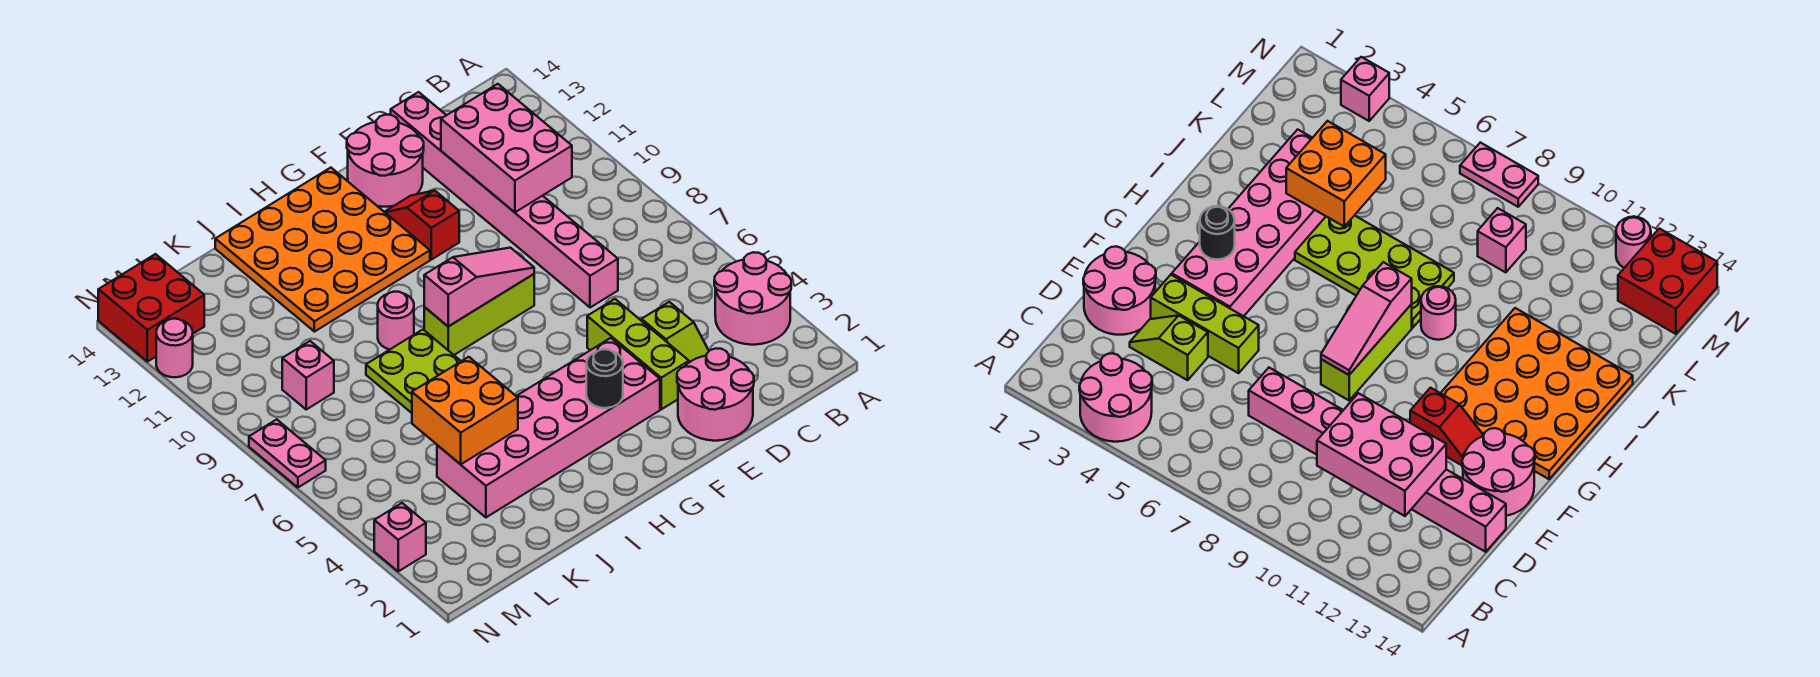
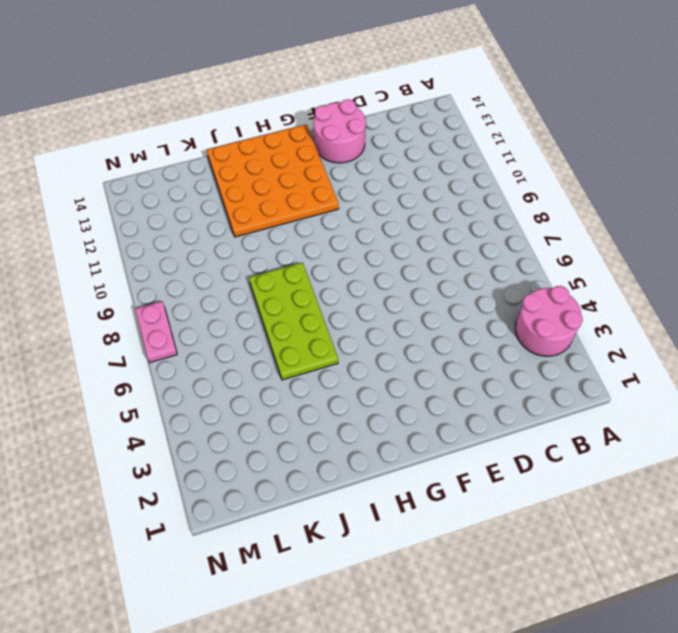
none -> pink 2x2 round brick [677,348,754,441]
none -> lime 1x2 slope [642,302,709,362]
none -> pink 1x8 brick [391,92,618,308]

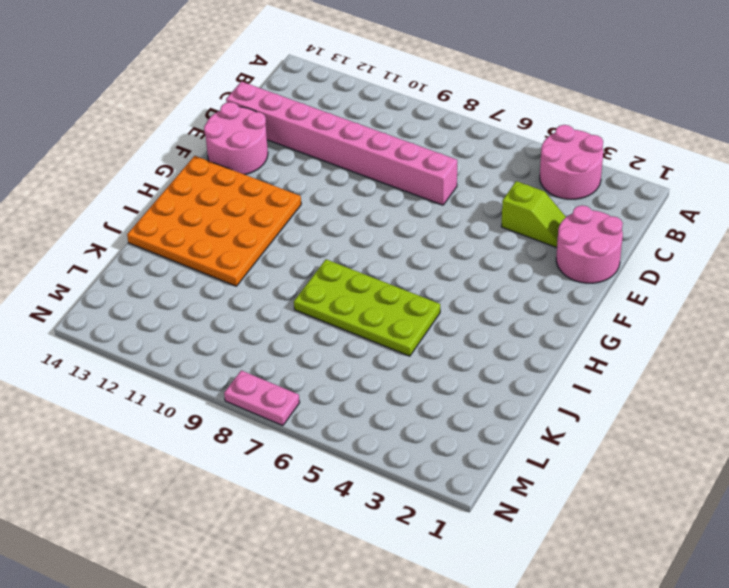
none -> lime 1x3 brick [587,299,689,409]
none -> pink 2x6 brick [437,338,660,517]
none -> lime 1x3 brick [424,274,534,355]

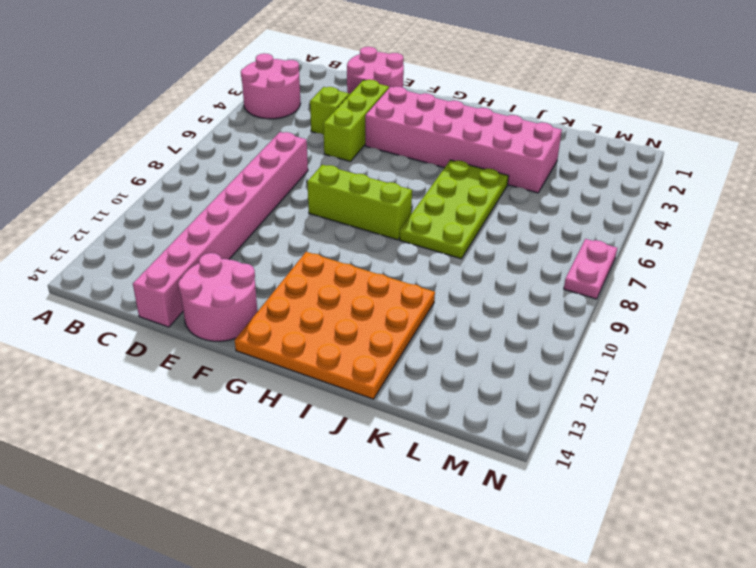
none -> red 1x2 slope [385,190,459,260]
none -> pink 1x1 round brick [378,292,414,350]
none -> pink 1x1 brick [282,341,334,409]

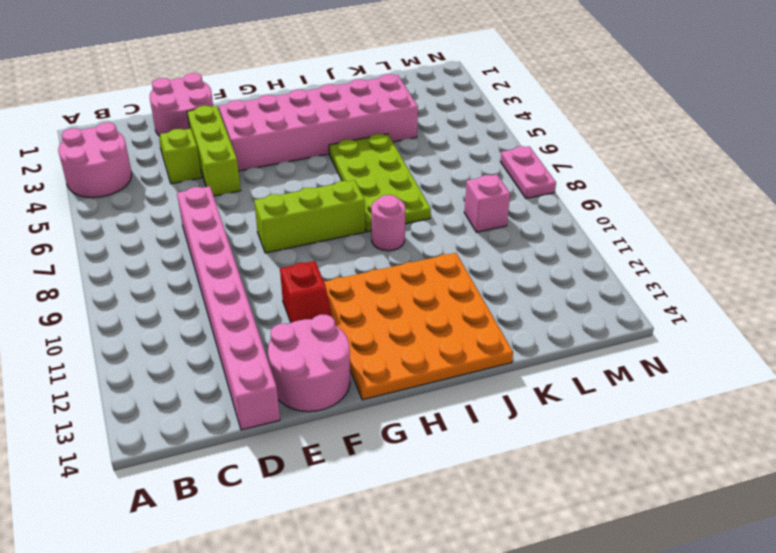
none -> red 2x2 brick [98,254,204,362]
none -> pink 1x1 brick [374,503,426,571]
none -> pink 1x1 round brick [156,319,193,377]

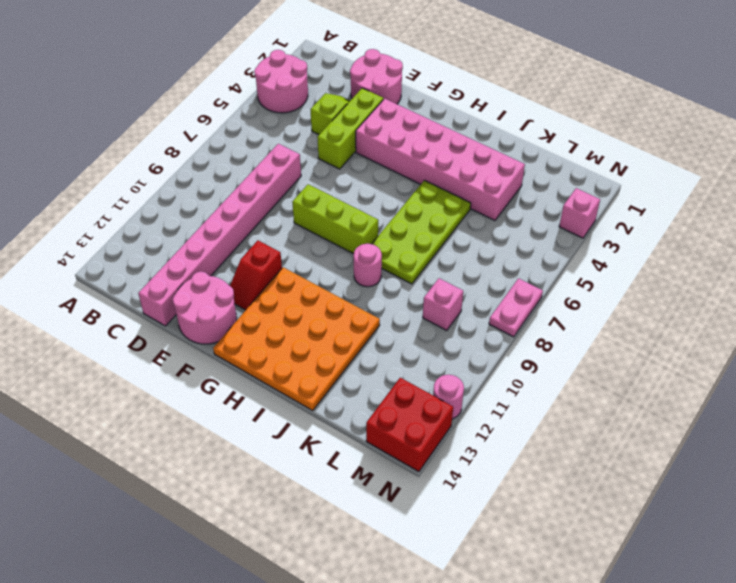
none -> pink 2x3 brick [441,84,572,212]
none -> pink 1x3 slope [424,248,534,326]
none -> black 1x1 round brick [586,349,623,408]

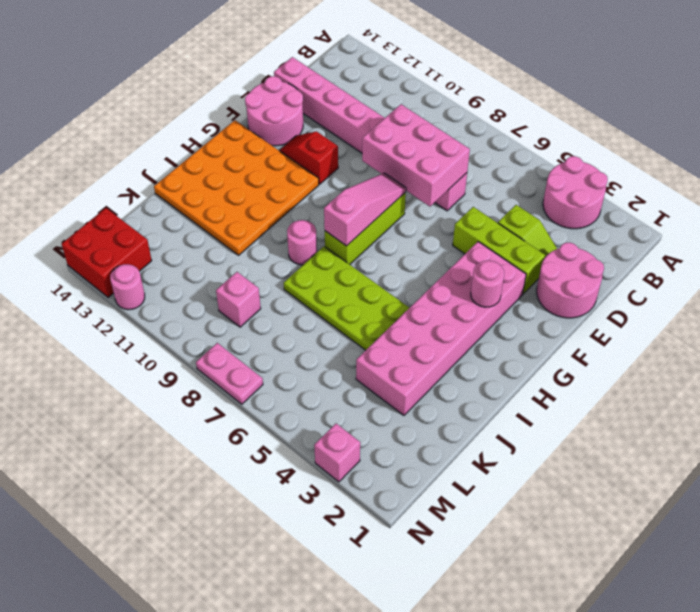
pink 2x3 brick [362,104,470,207] -> pink 2x3 brick moved to [441,84,572,212]
pink 1x1 round brick [471,260,504,307] -> black 1x1 round brick [586,349,623,408]
none -> orange 2x2 brick [412,357,518,464]

